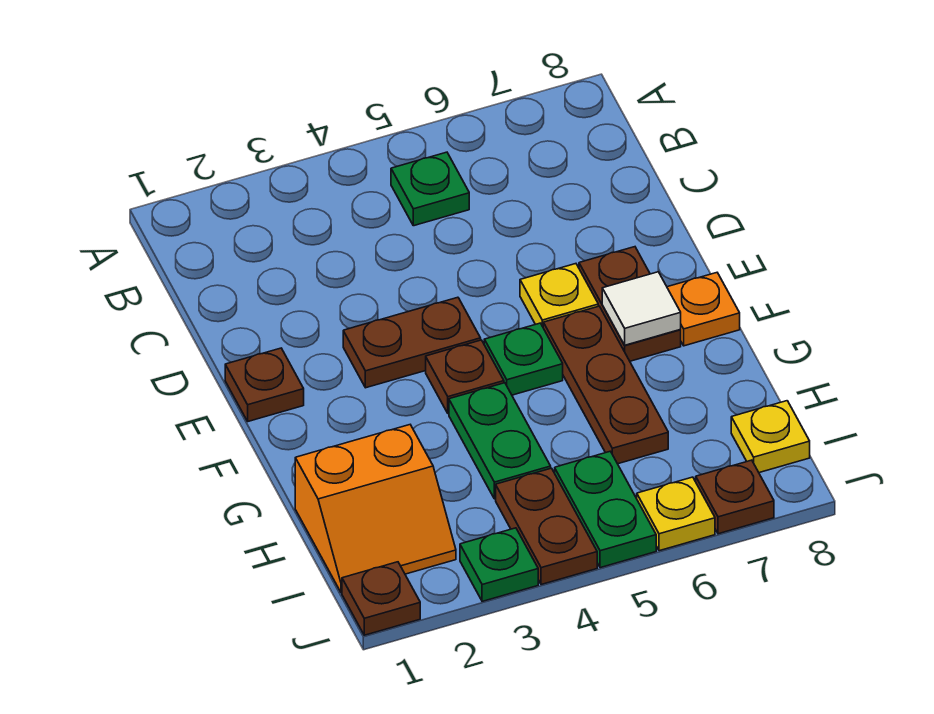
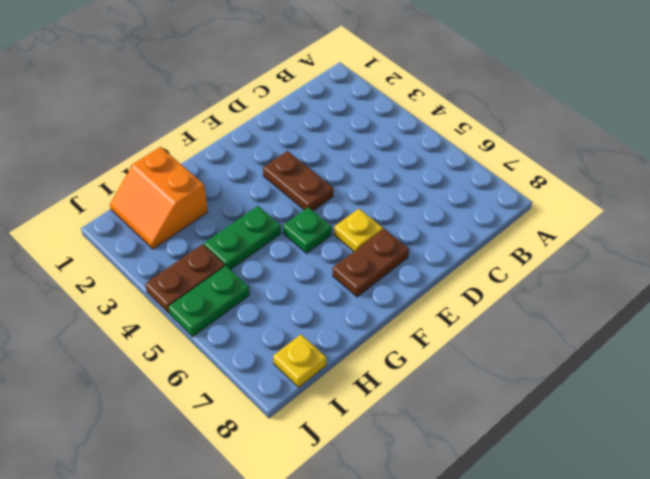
none -> green 1x1 plate [391,152,469,226]
none -> brown 1x1 plate [225,348,304,421]
none -> brown 1x1 plate [426,340,504,413]

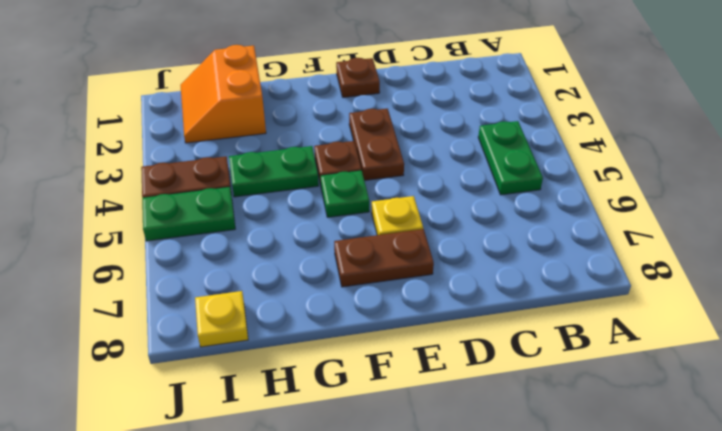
green 1x2 plate [478,121,543,195] -> green 1x1 plate [391,152,469,226]
none -> brown 1x3 plate [543,306,668,464]
none -> orange 1x1 plate [667,273,740,346]
none -> brown 1x1 plate [342,562,420,635]

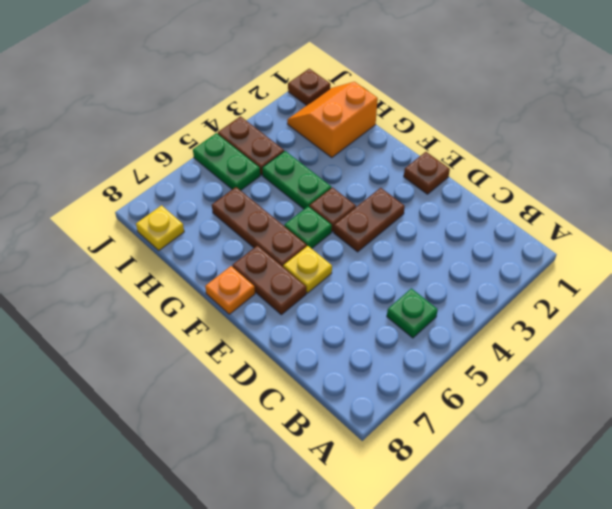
none -> green 1x1 plate [460,528,538,601]
none -> yellow 1x1 plate [637,477,715,551]
none -> brown 1x1 plate [696,460,774,534]

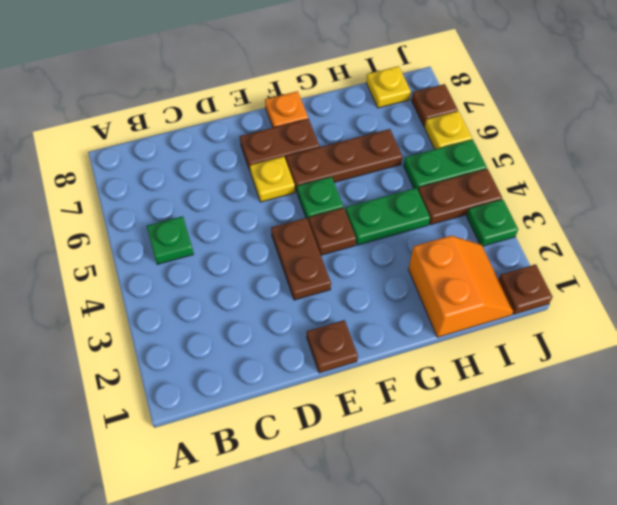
none -> white 1x1 tile [602,272,681,345]

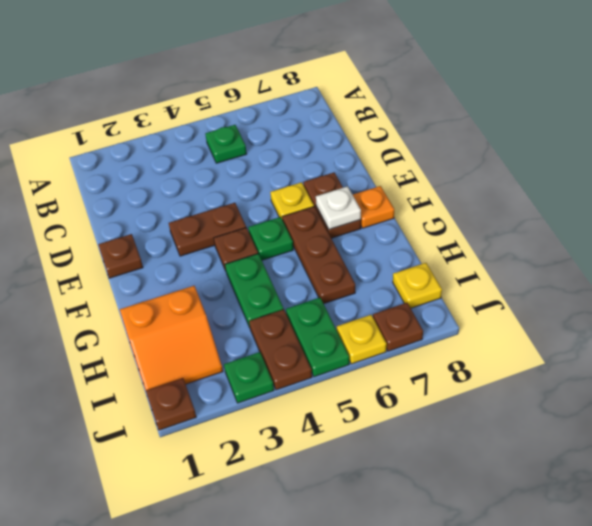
white 1x1 plate [316,186,361,229] -> white 1x1 tile [602,272,681,345]

